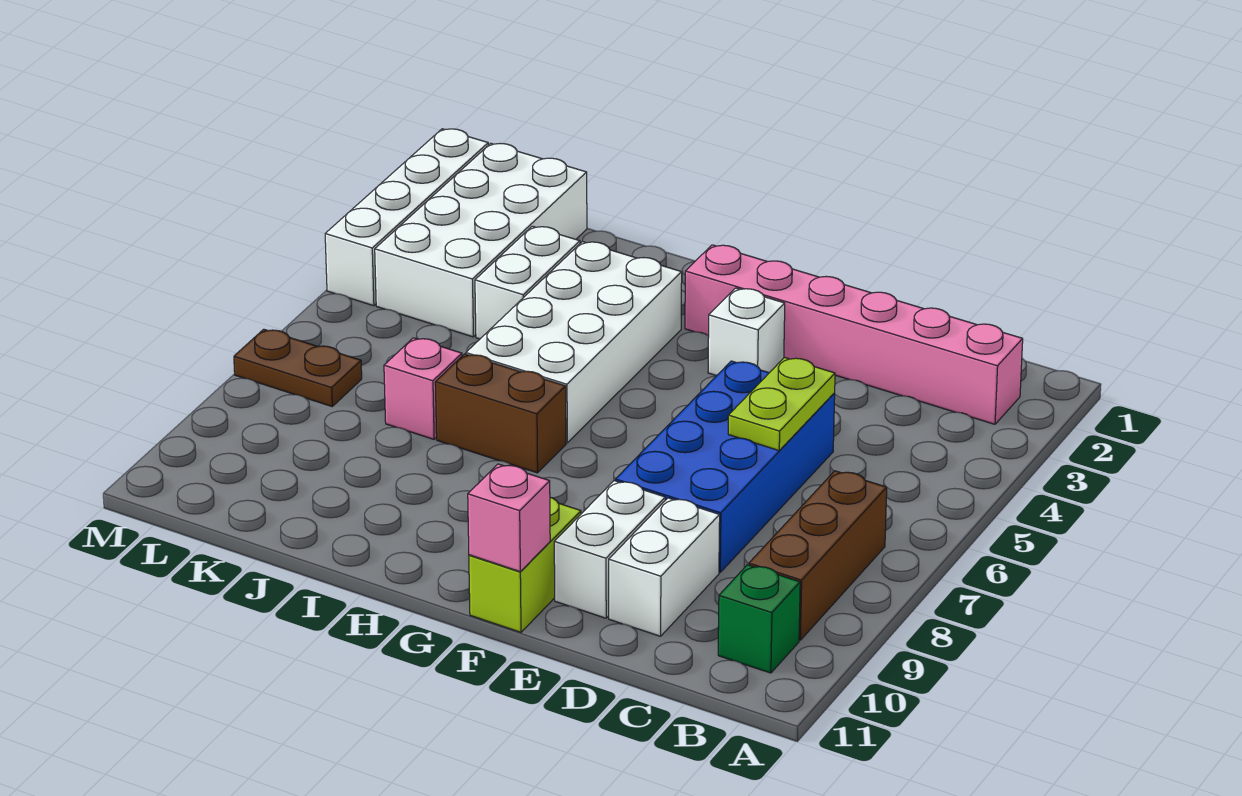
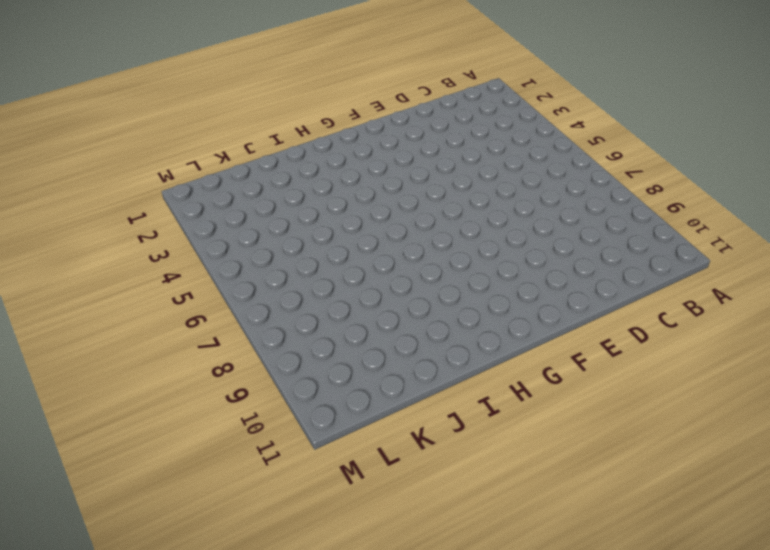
none -> pink 1x6 brick [685,245,1023,424]
none -> brown 1x3 brick [749,471,887,640]
none -> green 1x1 brick [718,565,800,673]

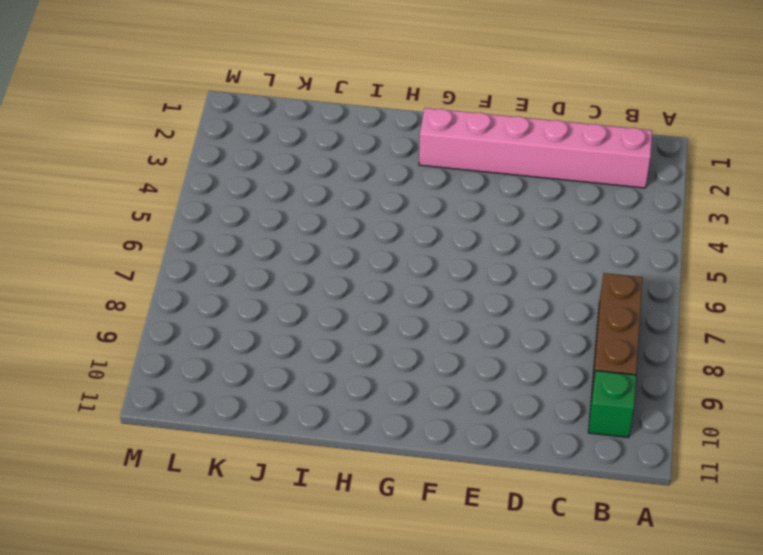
none -> blue 2x4 brick [615,361,835,572]
none -> white 1x2 brick [609,498,720,636]
none -> white 1x2 brick [554,481,665,618]

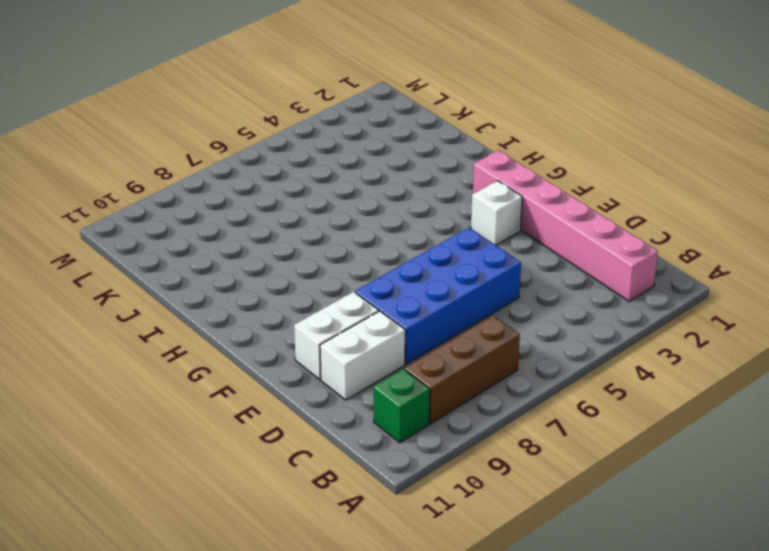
none -> lime 1x2 brick [469,497,581,632]
none -> white 2x4 brick [466,242,682,443]
none -> brown 1x2 brick [435,354,566,473]

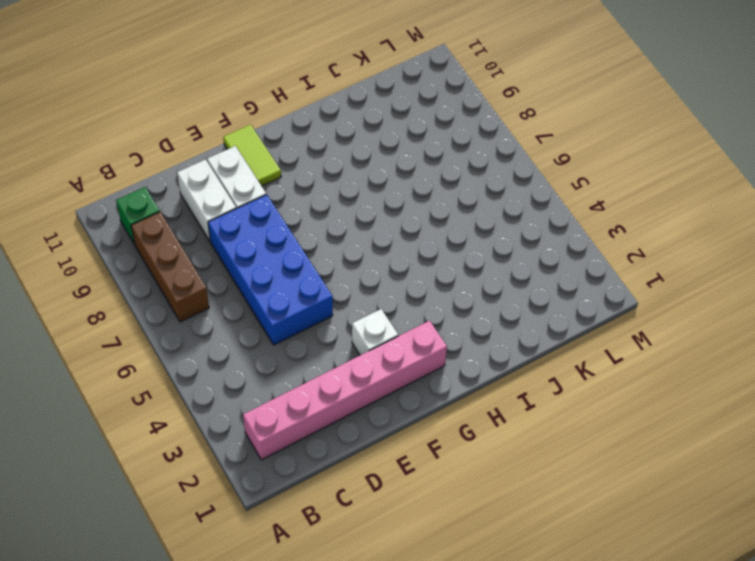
lime 1x2 tile [223,124,281,186] -> lime 1x2 brick [469,497,581,632]
none -> white 2x4 brick [466,242,682,443]
none -> brown 1x2 brick [435,354,566,473]
none -> white 1x2 brick [475,226,580,339]

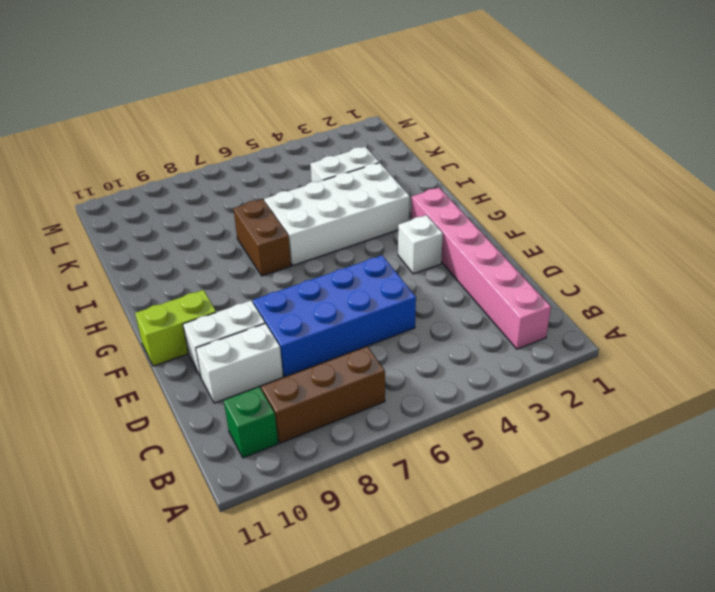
none -> pink 1x1 brick [384,338,462,439]
none -> white 2x4 brick [375,143,587,337]
none -> brown 1x2 plate [234,329,362,406]

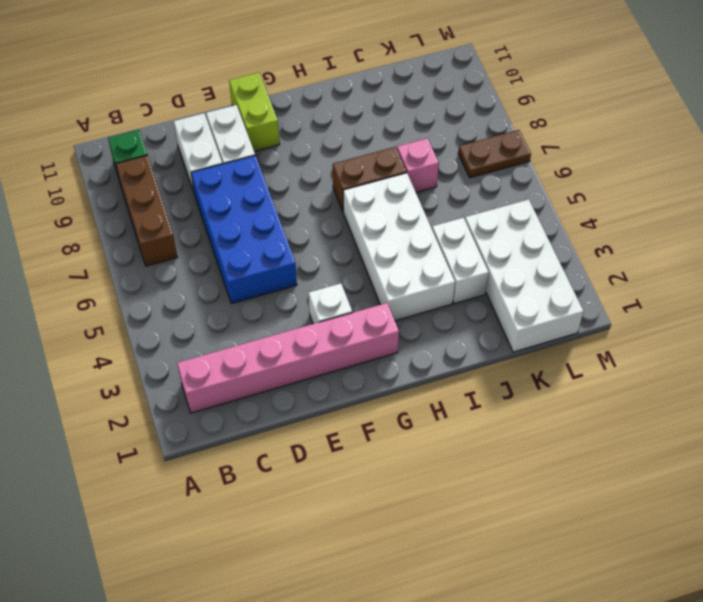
none -> white 1x4 brick [325,129,488,306]
none -> lime 1x2 plate [728,358,835,451]
none -> pink 1x1 brick [468,464,550,571]

